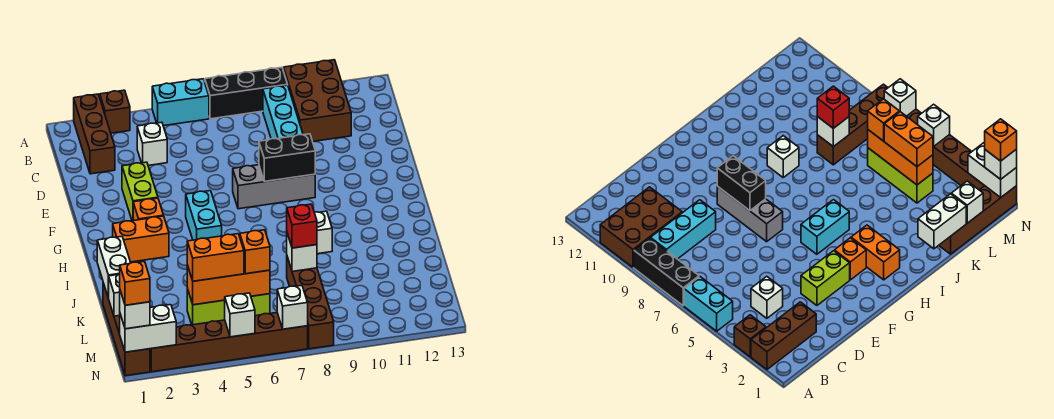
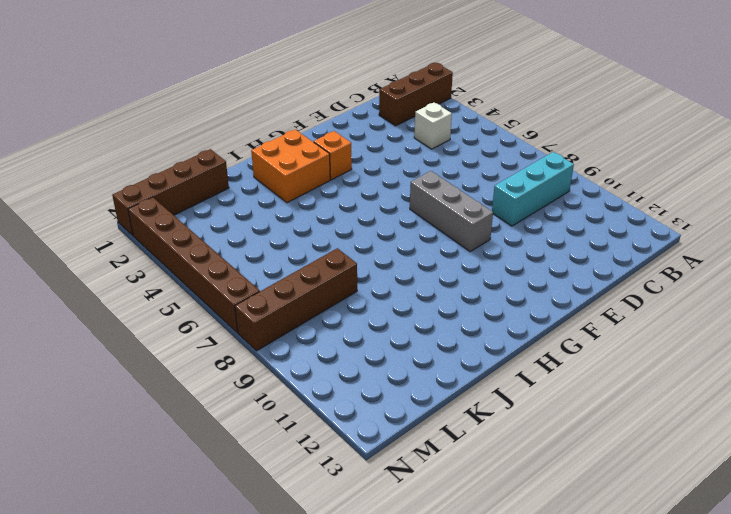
orange 2x2 brick [251,130,330,203] -> orange 1x2 brick [113,216,169,262]
none -> brown 1x1 brick [100,90,130,133]
none -> cyan 1x2 brick [152,79,209,126]
none -> black 1x3 brick [205,67,288,119]
none -> brown 2x3 brick [284,60,351,142]

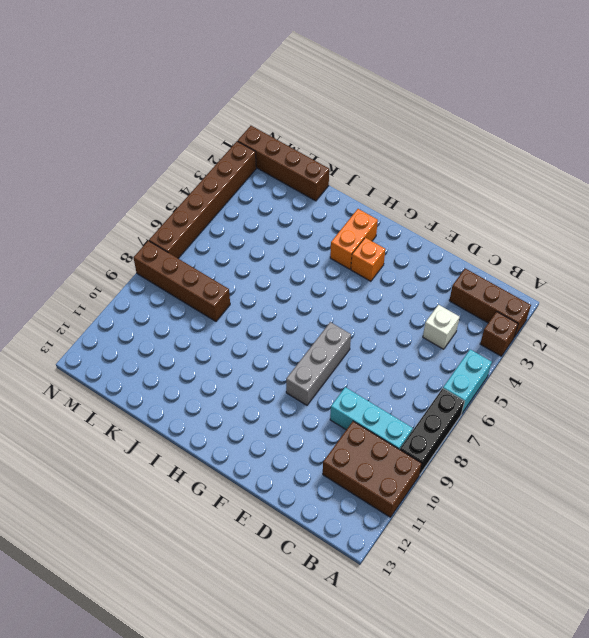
none -> lime 1x2 brick [122,162,158,221]
none -> cyan 1x2 brick [186,191,222,240]
none -> white 1x1 brick [314,211,332,254]
none -> lime 1x3 brick [187,289,270,325]

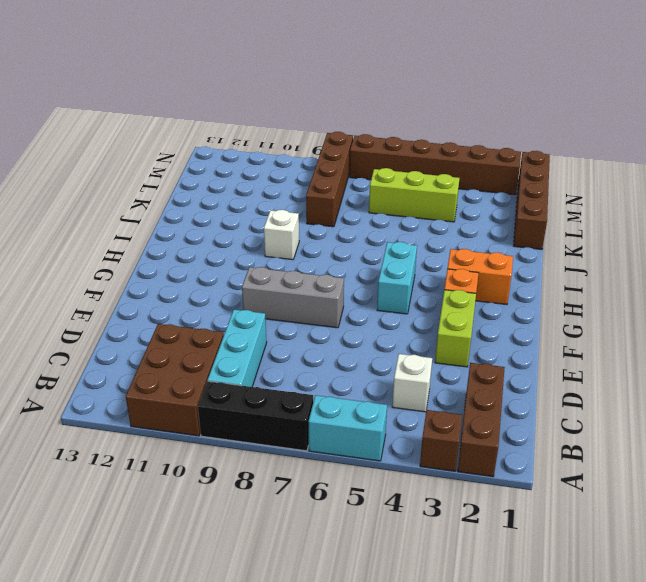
none -> black 1x2 brick [259,134,315,182]
none -> white 1x2 brick [97,236,131,298]
none -> white 1x1 brick [287,234,317,271]
none -> white 1x1 brick [108,274,120,316]

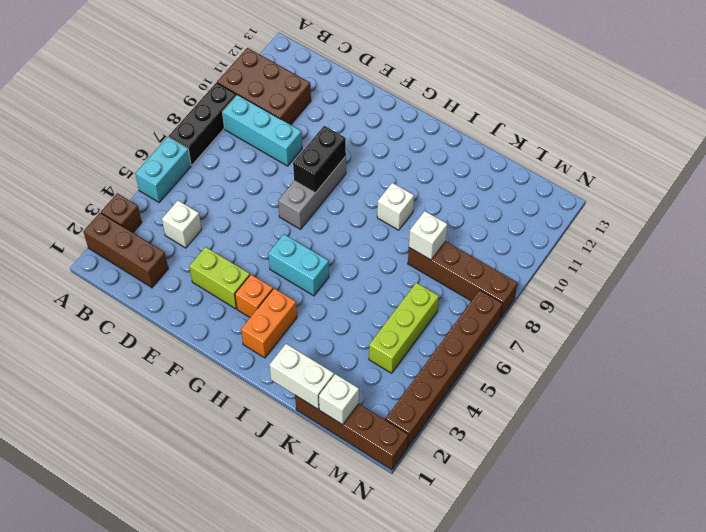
none -> orange 1x3 brick [187,265,270,305]
none -> white 1x2 brick [120,305,176,352]
none -> white 1x1 brick [225,293,255,337]
none -> white 1x1 brick [277,285,308,329]

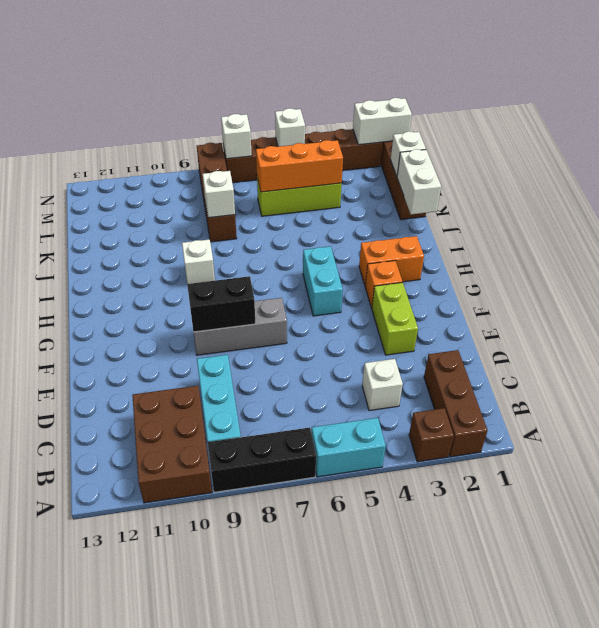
none -> red 1x1 brick [287,204,317,248]
none -> orange 1x2 brick [187,234,244,281]
none -> orange 1x1 brick [240,230,270,274]
none -> white 1x1 brick [120,291,150,329]

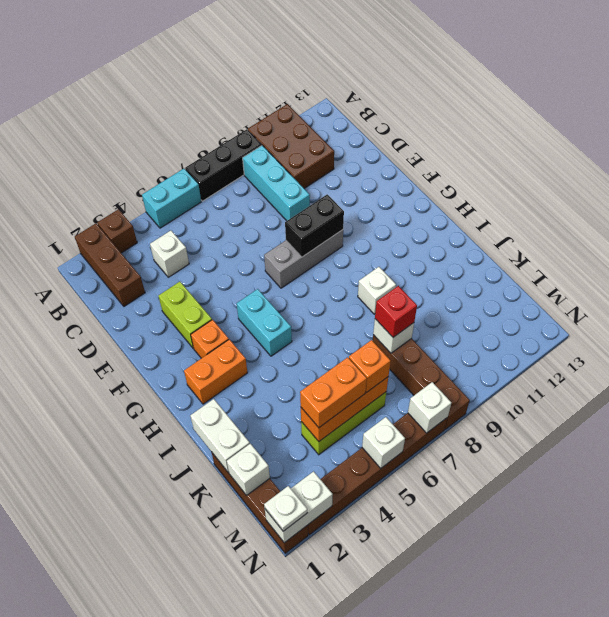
white 1x1 plate [264,486,307,531] -> white 1x1 brick [120,291,150,329]
none -> orange 1x1 brick [120,262,150,305]

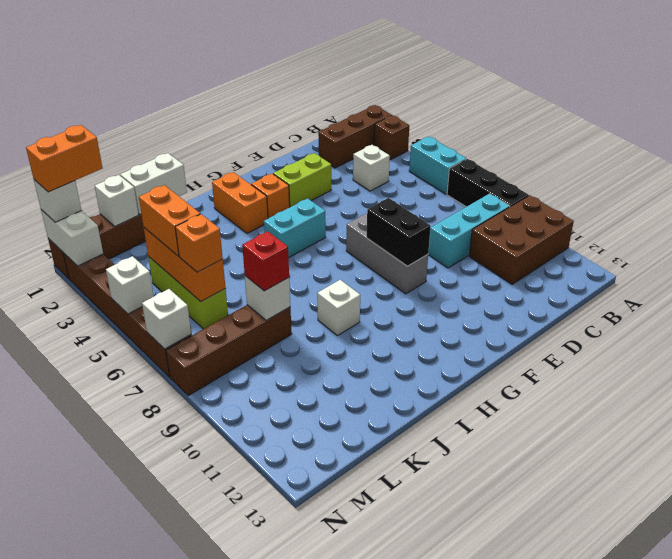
orange 1x2 brick [26,125,102,192] -> orange 1x1 brick [120,262,150,305]

